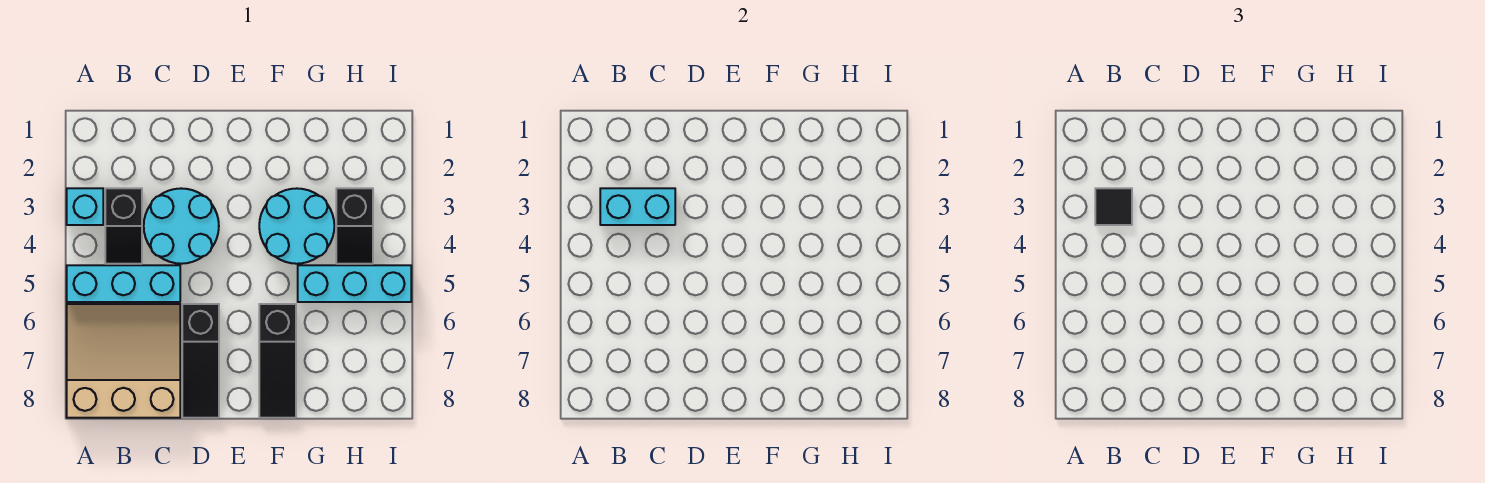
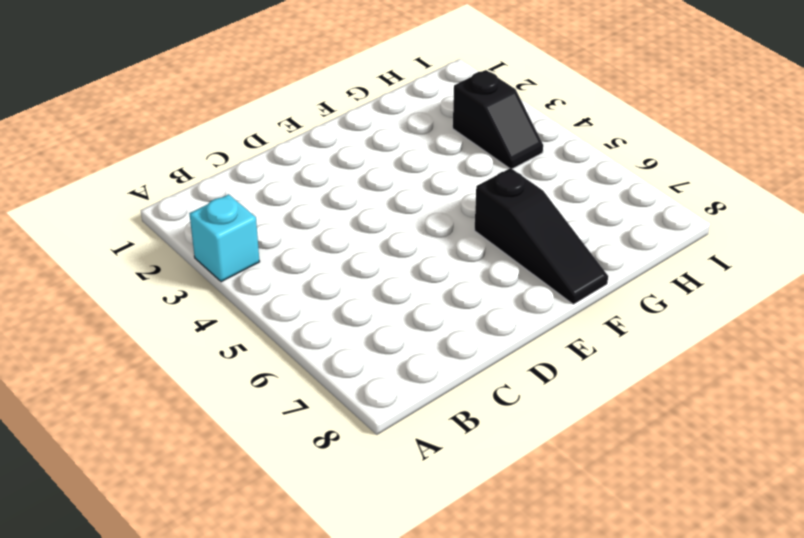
none -> cyan 1x3 brick [67,265,180,302]
none -> tan 3x3 slope [67,304,180,418]
none -> black 1x2 slope [105,188,142,264]

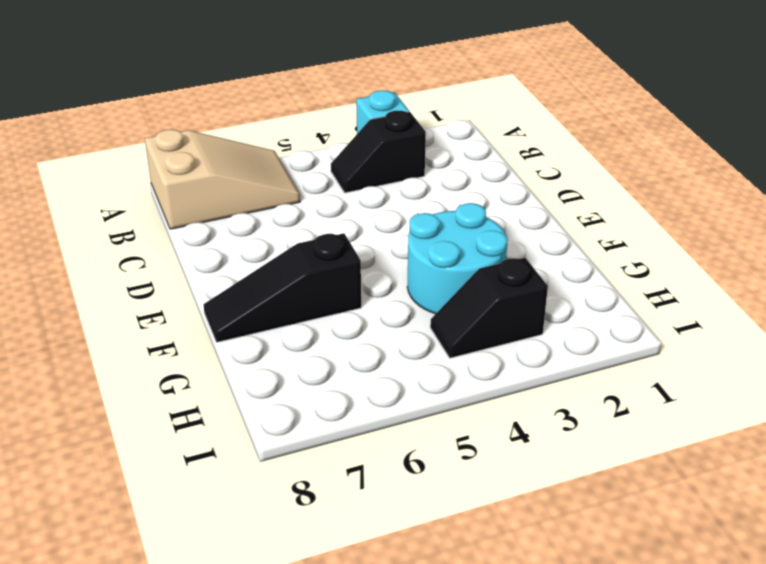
tan 2x3 slope [145,129,300,229] -> tan 3x3 slope [67,304,180,418]
none -> cyan 1x3 brick [67,265,180,302]
none -> cyan 2x2 round brick [144,188,219,264]
none -> black 1x3 slope [182,304,219,418]

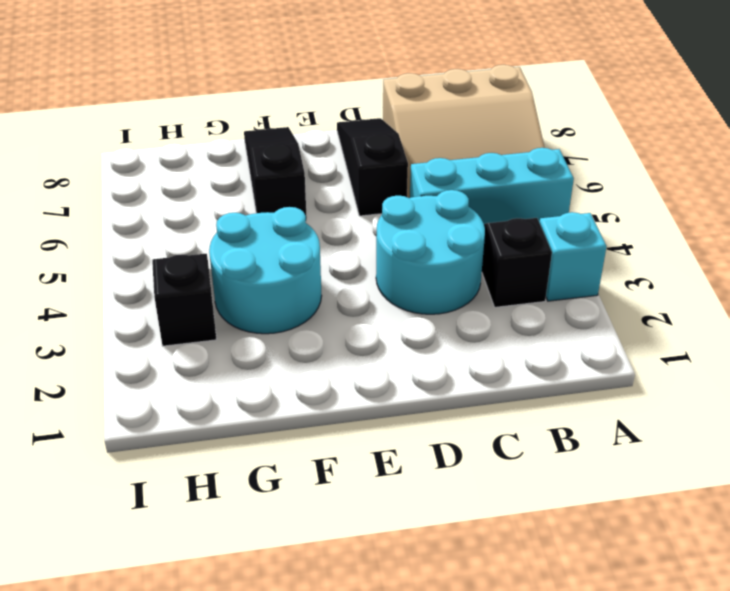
none -> cyan 1x3 brick [298,265,411,302]
none -> cyan 1x2 brick [600,188,675,225]
none -> black 1x1 tile [1095,188,1132,225]

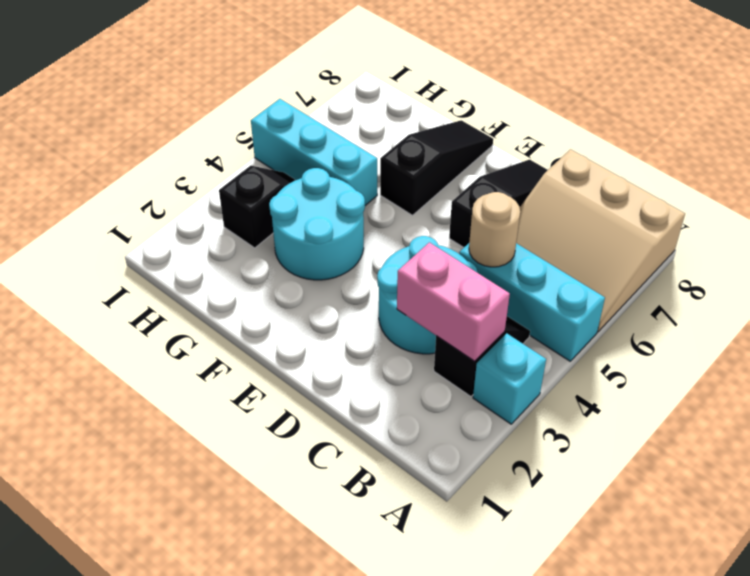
pink 1x2 brick [397,242,510,361] -> cyan 1x2 brick [600,188,675,225]
tan 1x1 round brick [469,192,520,267] -> none
none -> black 1x1 tile [1095,188,1132,225]

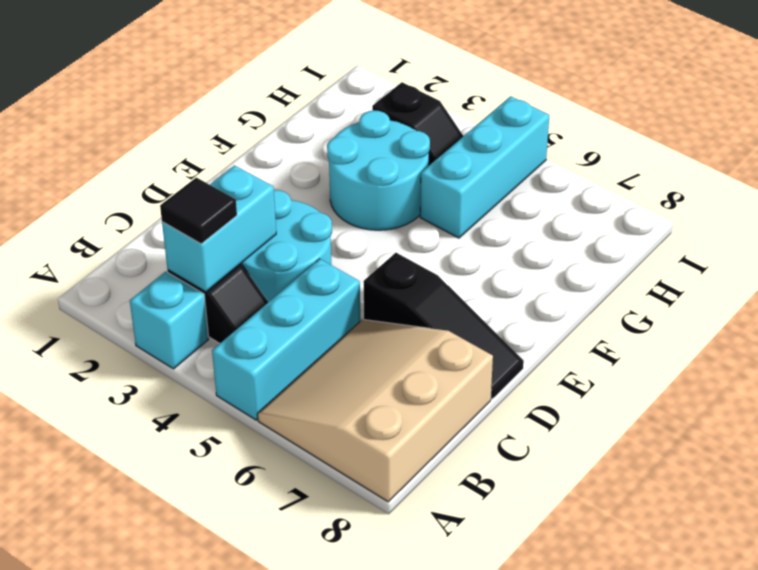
none -> black 1x3 slope [259,304,296,418]

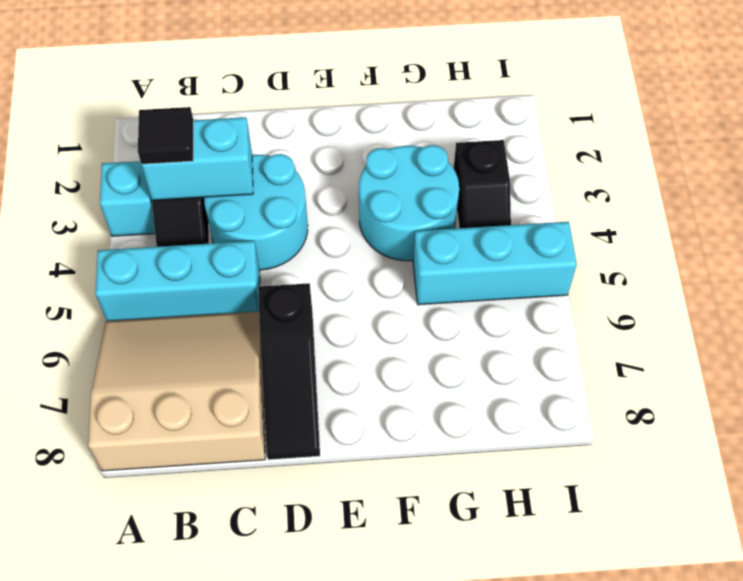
none -> black 1x3 slope [259,304,296,418]

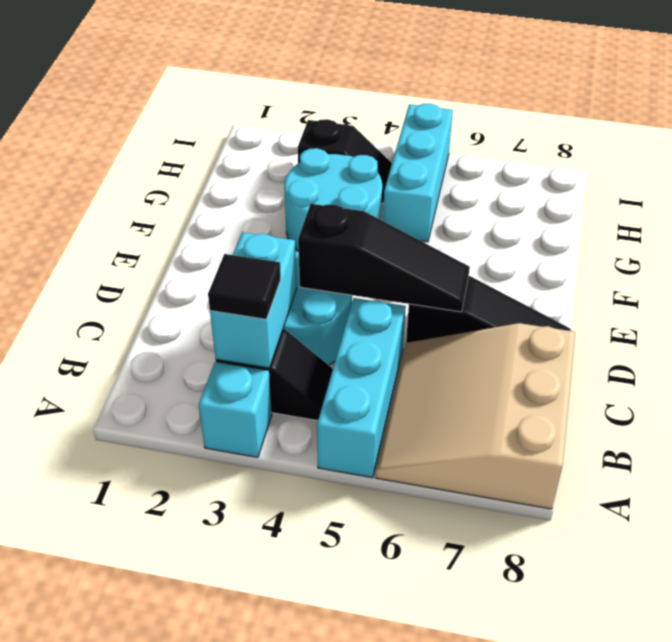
black 1x3 slope [298,204,470,312] -> black 1x3 slope moved to [259,304,296,418]

